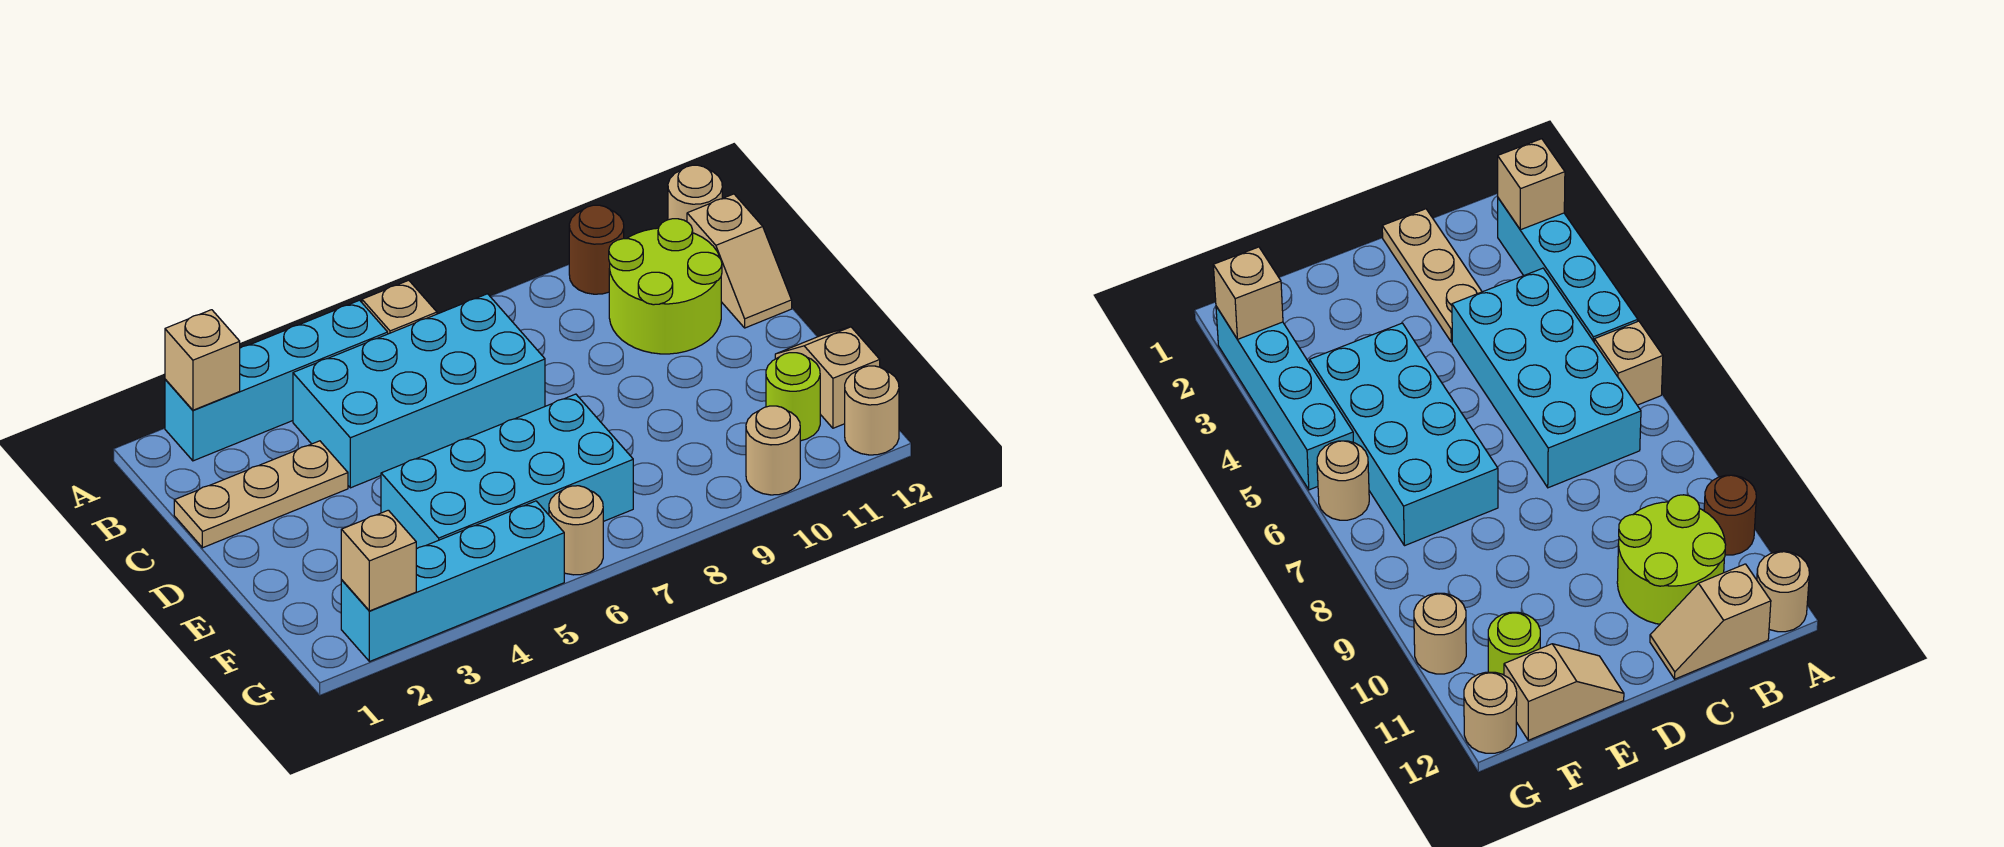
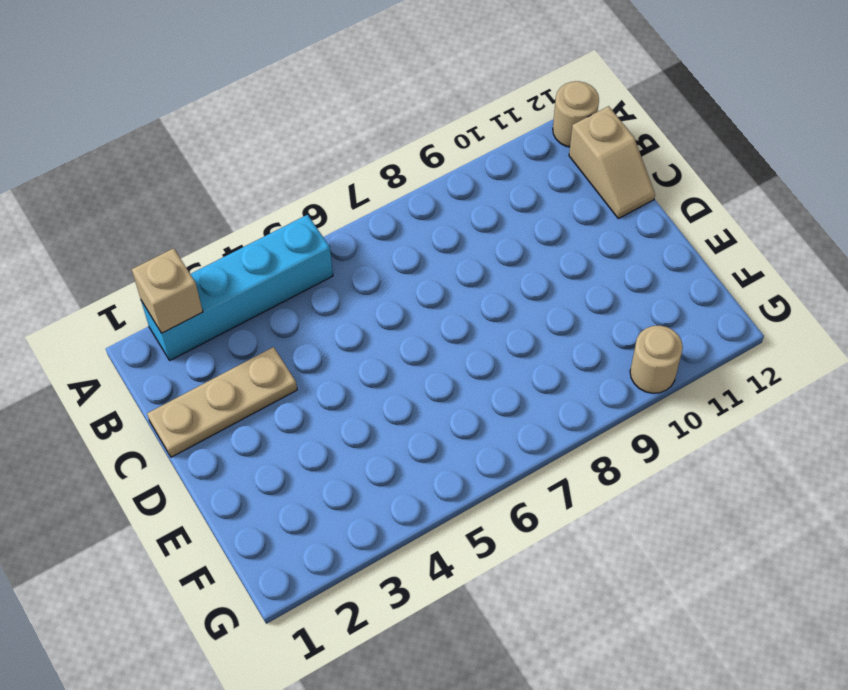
none -> tan 1x1 brick [362,280,437,334]
none -> brown 1x1 round brick [569,205,624,294]
none -> cyan 2x4 brick [293,294,545,488]

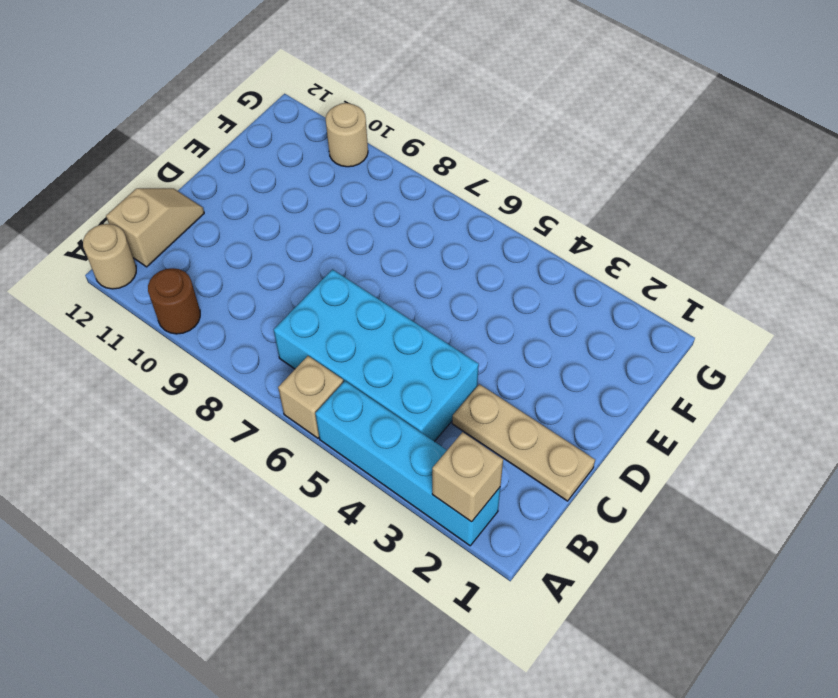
none -> lime 2x2 round brick [609,219,722,354]
none -> cyan 2x4 brick [381,394,633,549]
none -> tan 1x2 slope [775,327,880,428]

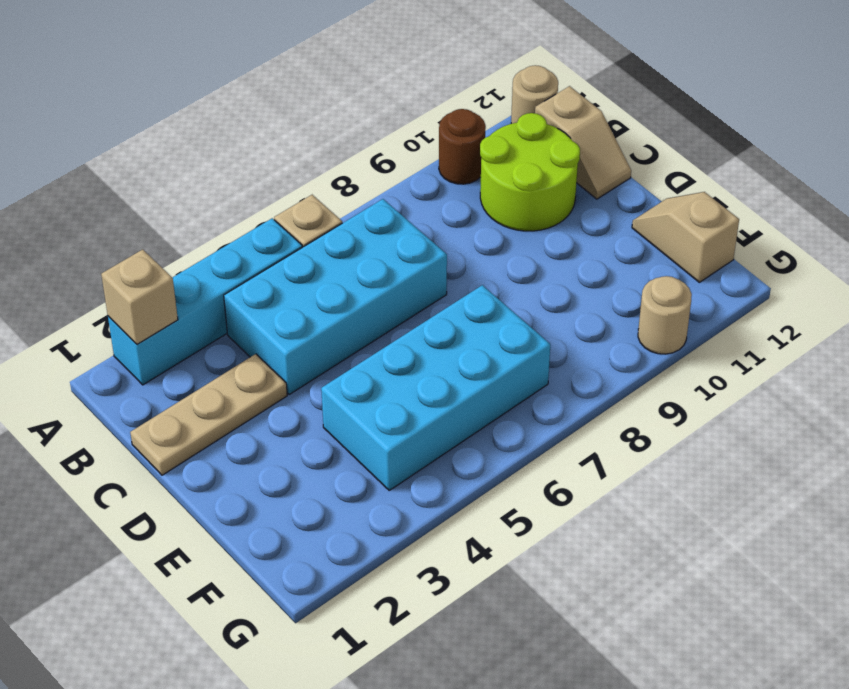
none -> lime 1x1 round brick [766,353,820,441]
none -> cyan 1x4 brick [341,501,564,662]
none -> tan 1x1 round brick [549,486,603,575]

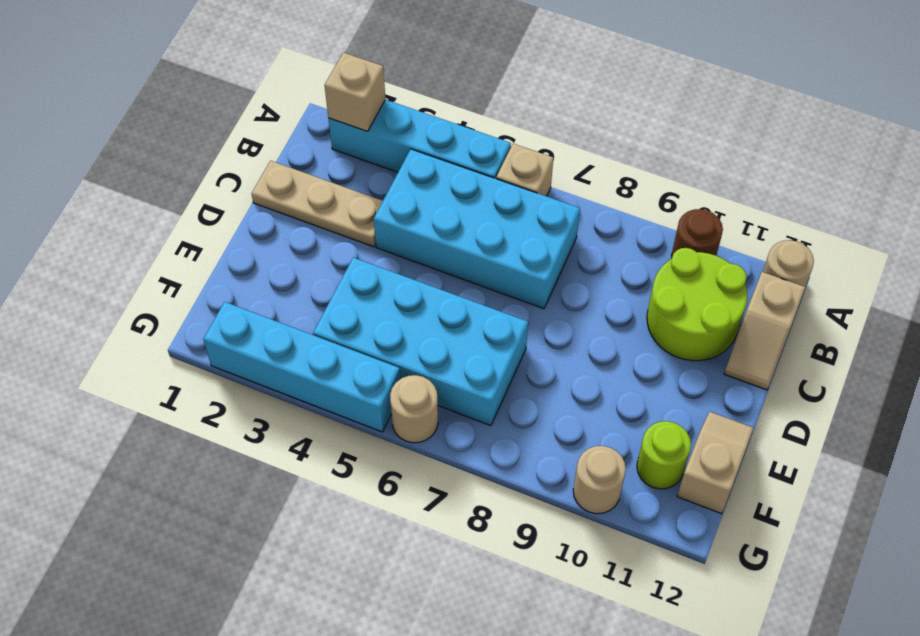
none -> tan 1x1 round brick [845,366,899,455]
none -> tan 1x1 brick [341,510,416,611]

